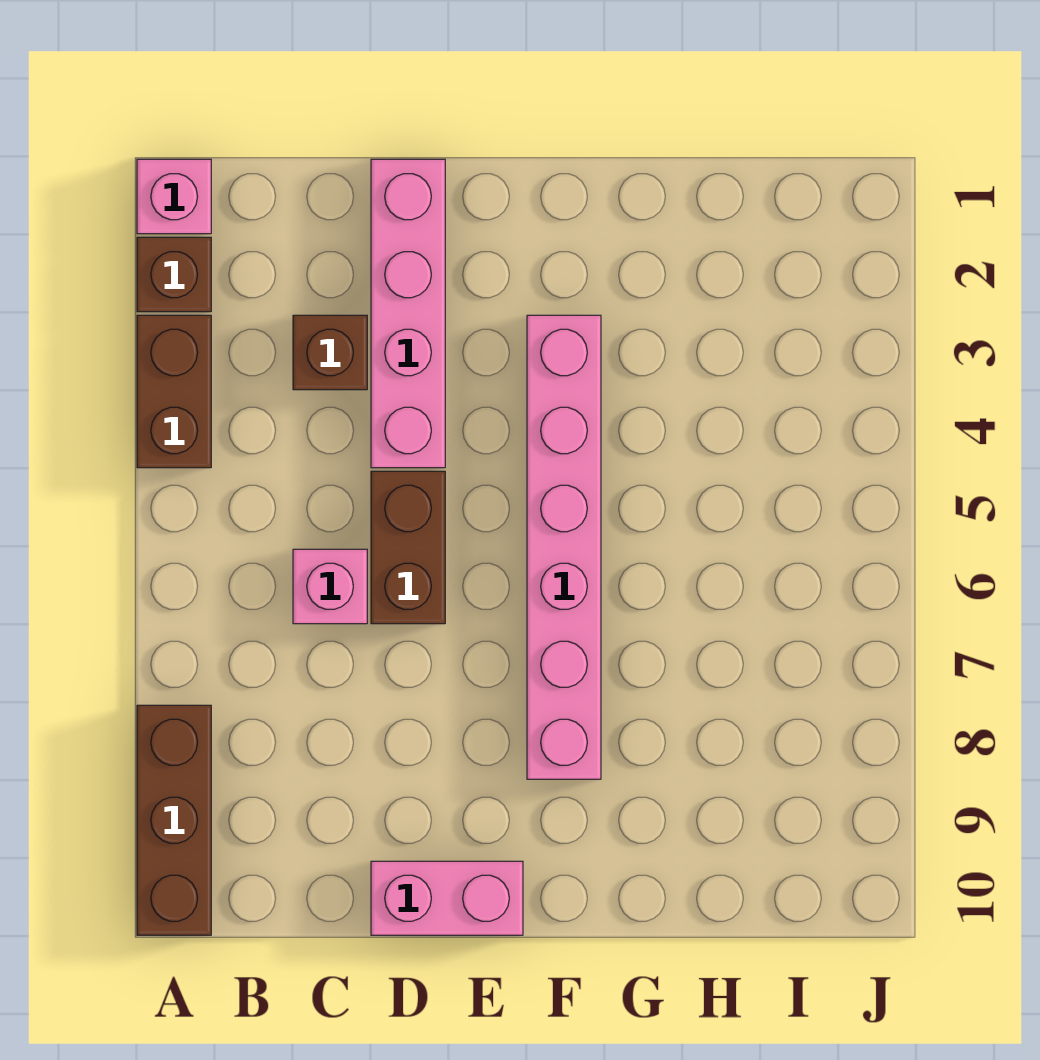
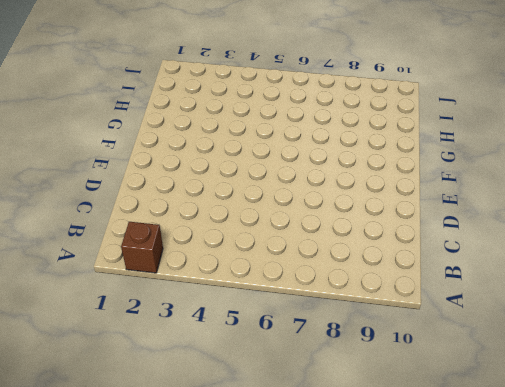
none -> pink 1x1 brick [137,159,211,234]
none -> brown 1x2 brick [137,315,211,468]

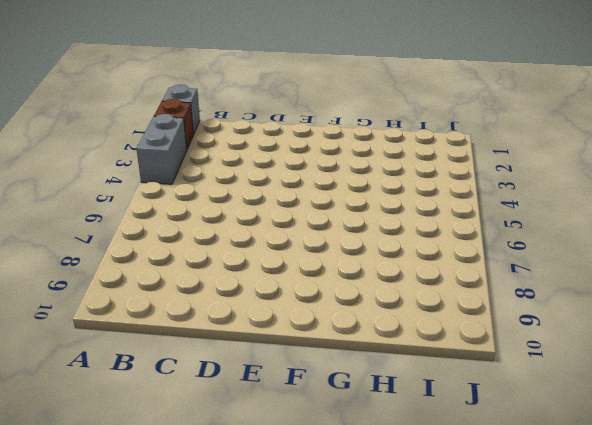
grey 1x1 brick [162,85,200,134] -> pink 1x1 brick [137,159,211,234]
grey 1x2 brick [136,114,187,184] -> brown 1x2 brick [137,315,211,468]
none -> brown 1x3 brick [137,705,211,935]
none -> brown 1x1 brick [293,315,367,390]

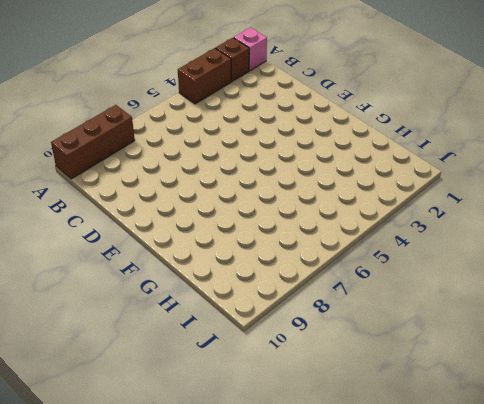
none -> brown 1x1 brick [293,315,367,390]
none -> pink 1x1 brick [293,549,367,624]

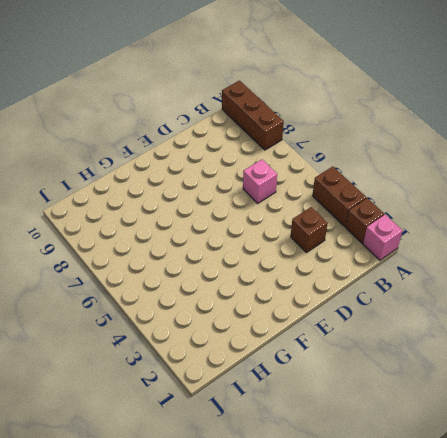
none -> pink 1x4 brick [371,159,445,468]
none -> brown 1x2 brick [371,471,445,624]

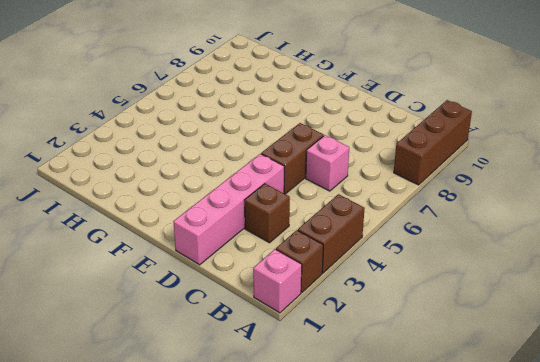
none -> pink 1x2 brick [371,861,523,935]
none -> pink 1x6 brick [527,315,601,779]

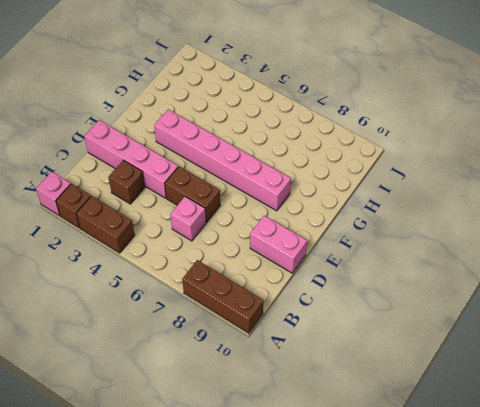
pink 1x2 brick [250,216,307,273] -> pink 1x2 brick turned to [371,861,523,935]

